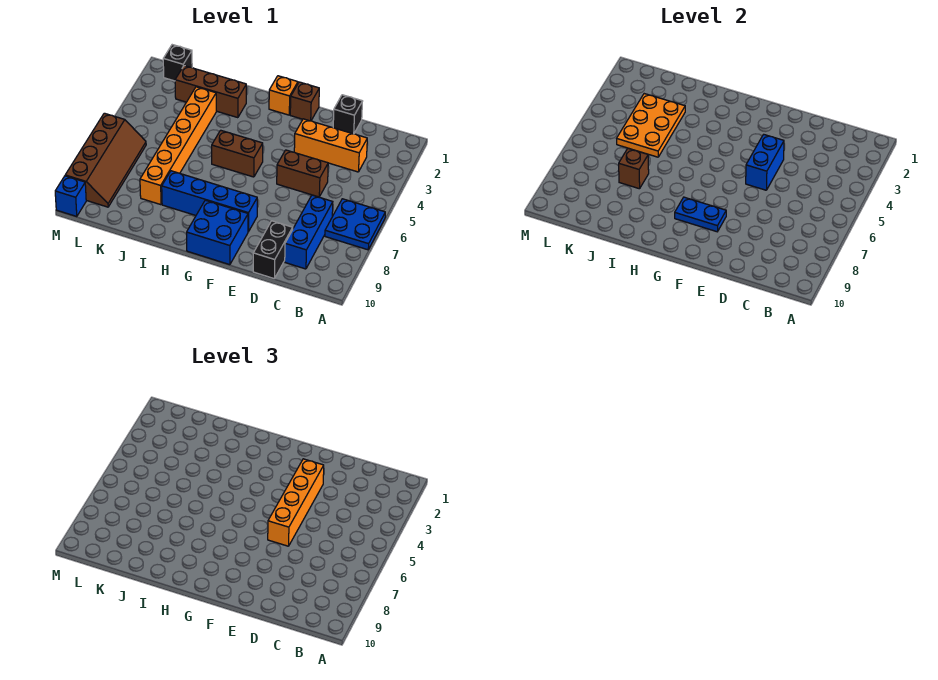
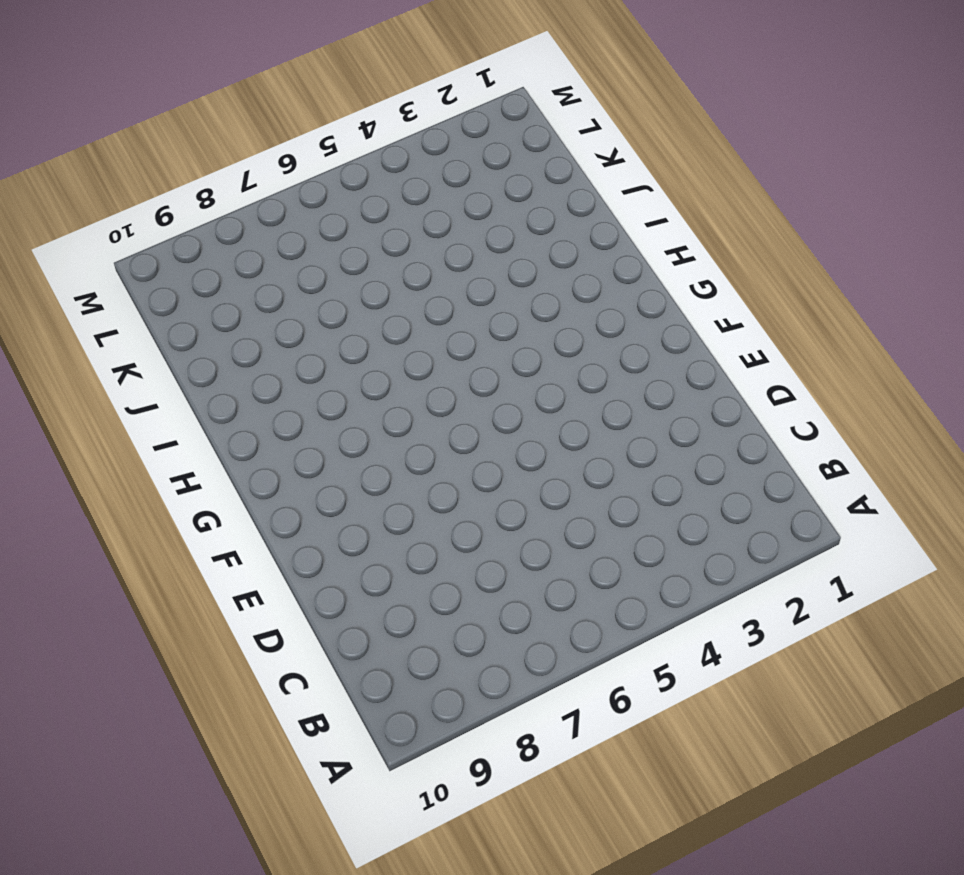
none -> blue 2x2 plate [325,199,385,250]
none -> orange 1x3 brick [294,119,367,172]
none -> blue 1x3 brick [285,195,333,269]

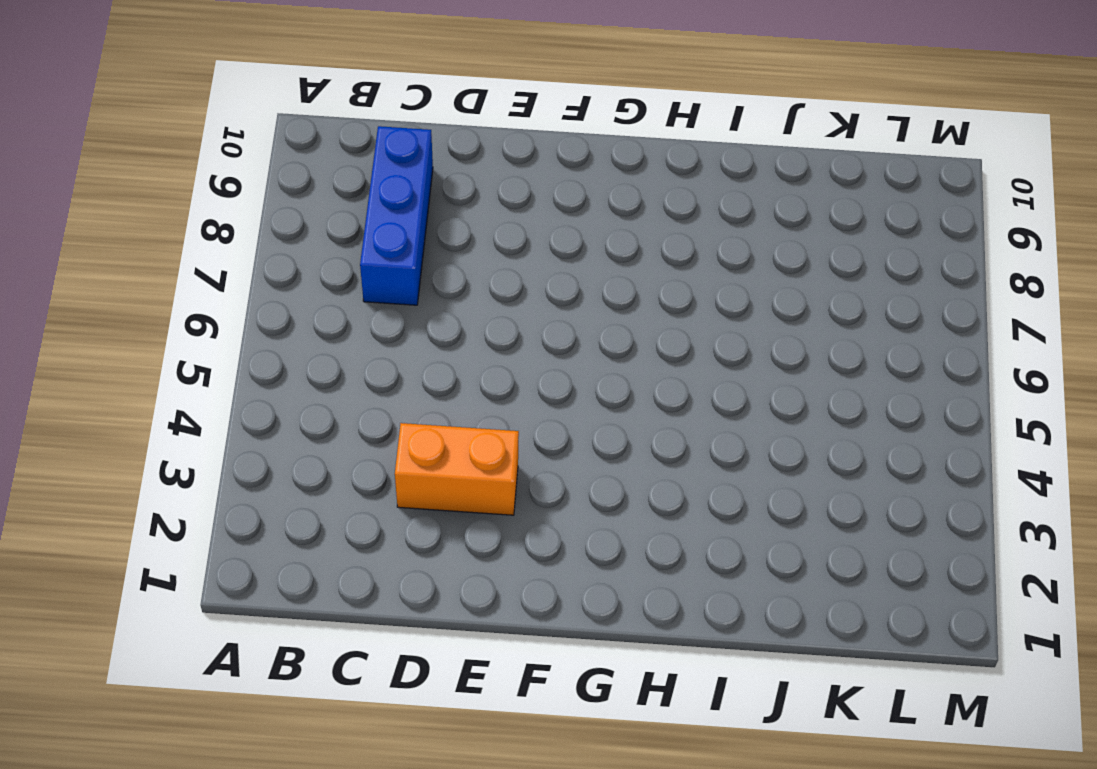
orange 1x2 brick [395,423,519,515] -> orange 1x3 brick [294,119,367,172]
none -> blue 2x2 plate [325,199,385,250]
none -> black 1x1 brick [333,95,363,134]
none -> brown 1x2 brick [277,150,328,197]

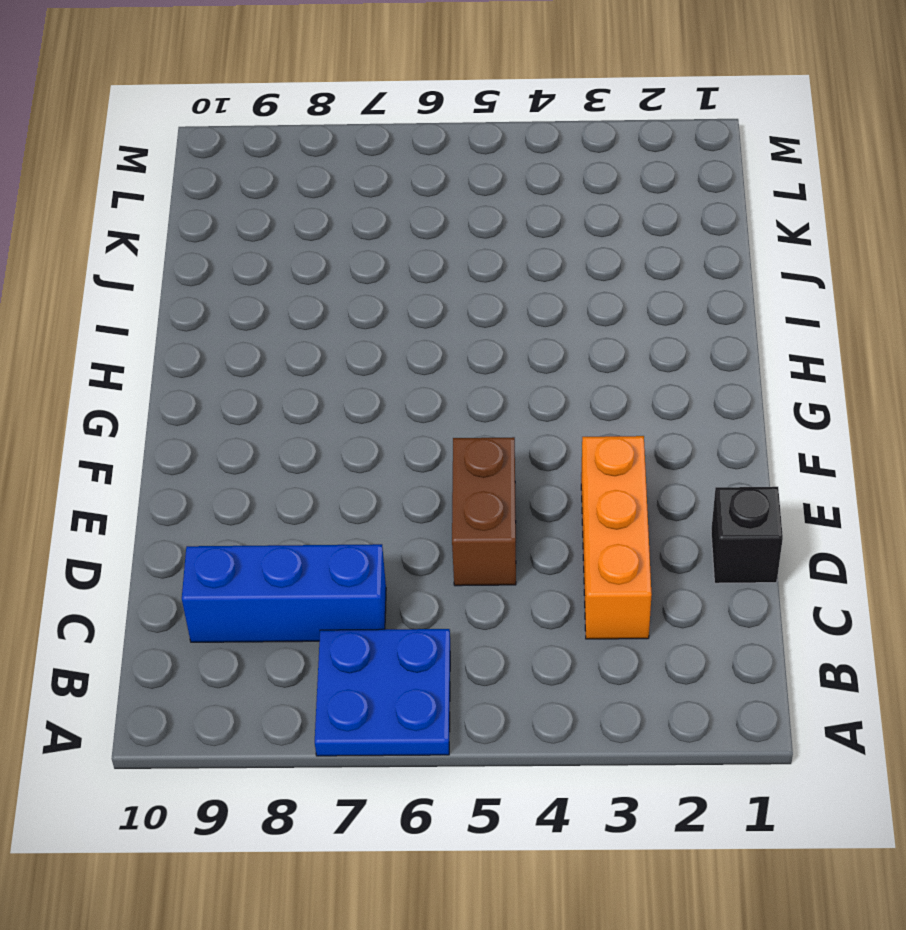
none -> black 1x2 brick [253,221,293,279]
none -> brown 1x1 brick [290,82,319,121]
none -> blue 1x4 brick [162,171,257,232]

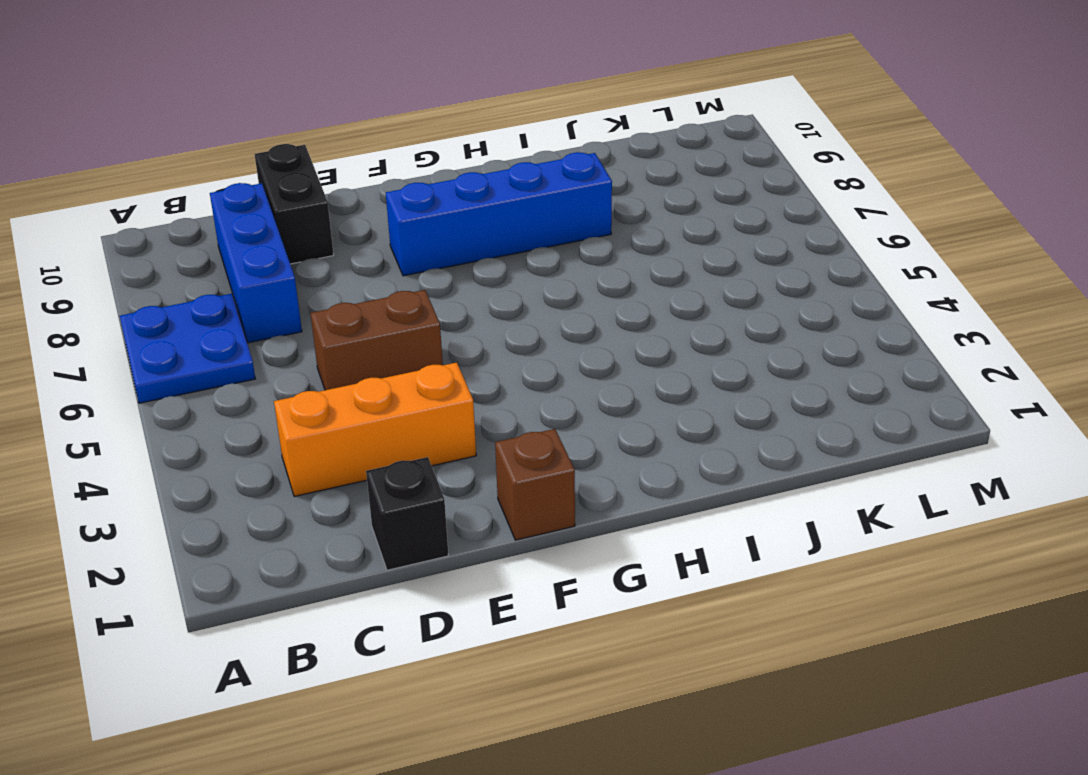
none -> blue 2x2 brick [187,200,248,265]
none -> orange 1x1 brick [269,76,298,115]
none -> brown 1x2 brick [212,130,263,177]

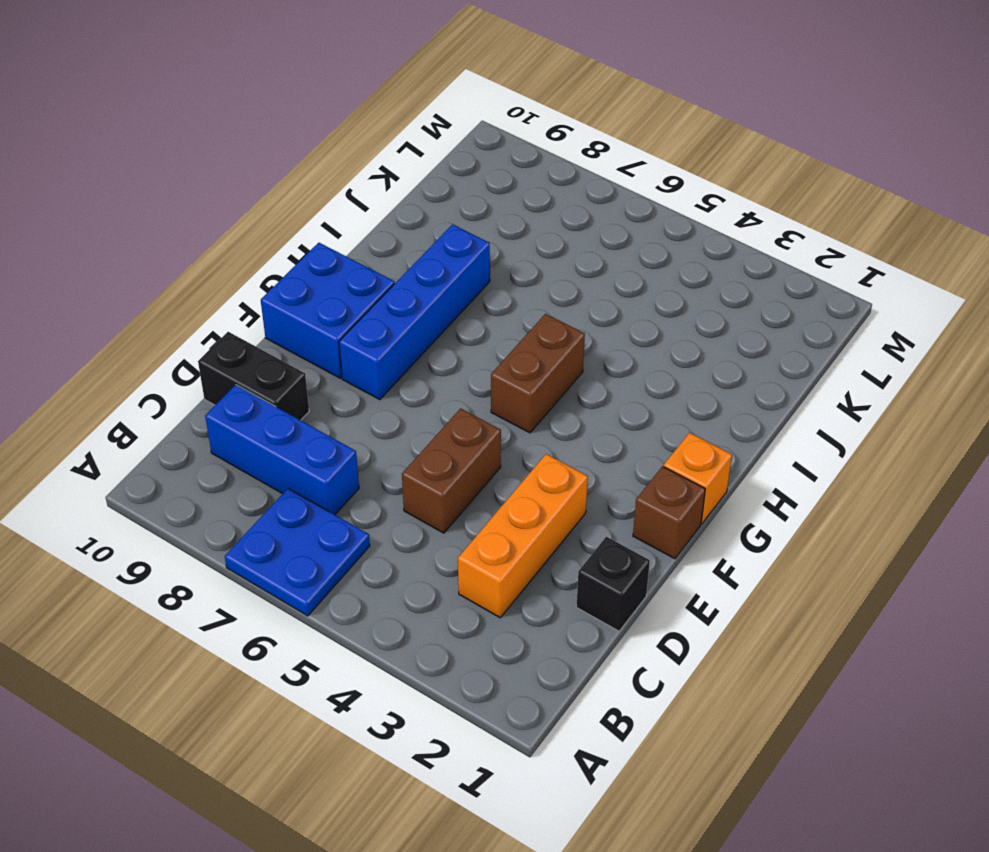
none -> brown 1x3 brick [175,66,246,118]
none -> orange 1x6 brick [140,87,216,205]
none -> black 1x1 brick [163,45,192,81]

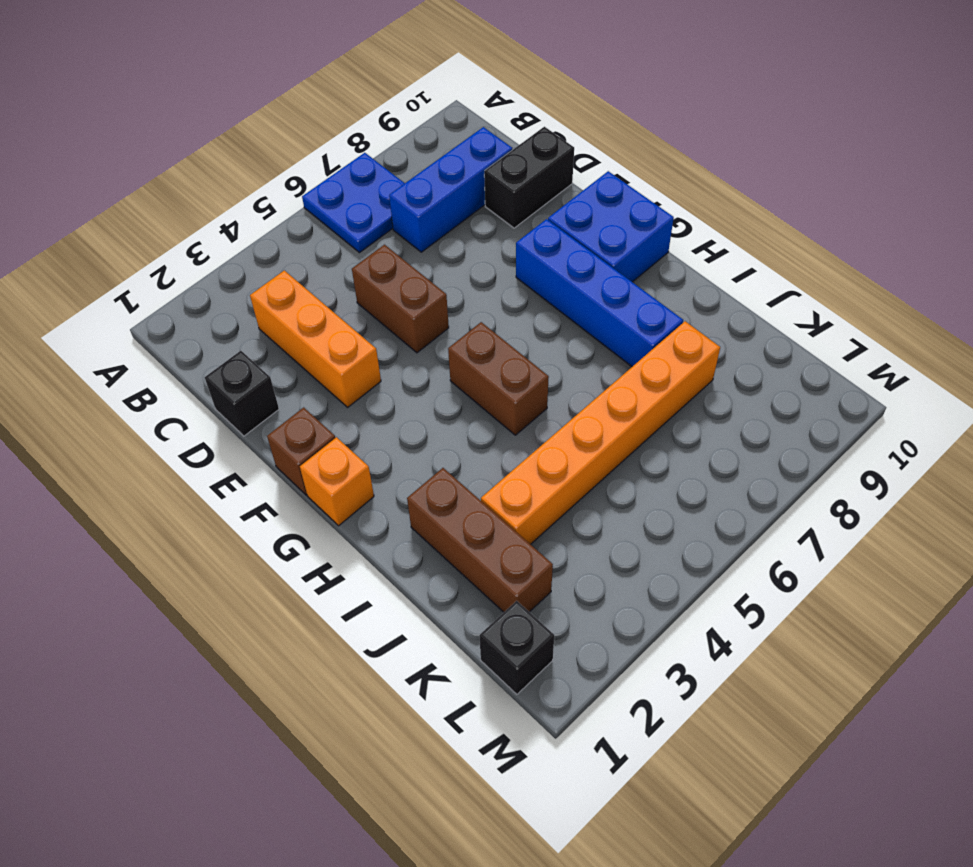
none -> brown 2x4 slope [65,113,146,207]
none -> blue 1x1 brick [55,176,86,216]
none -> blue 1x2 brick [746,134,784,190]

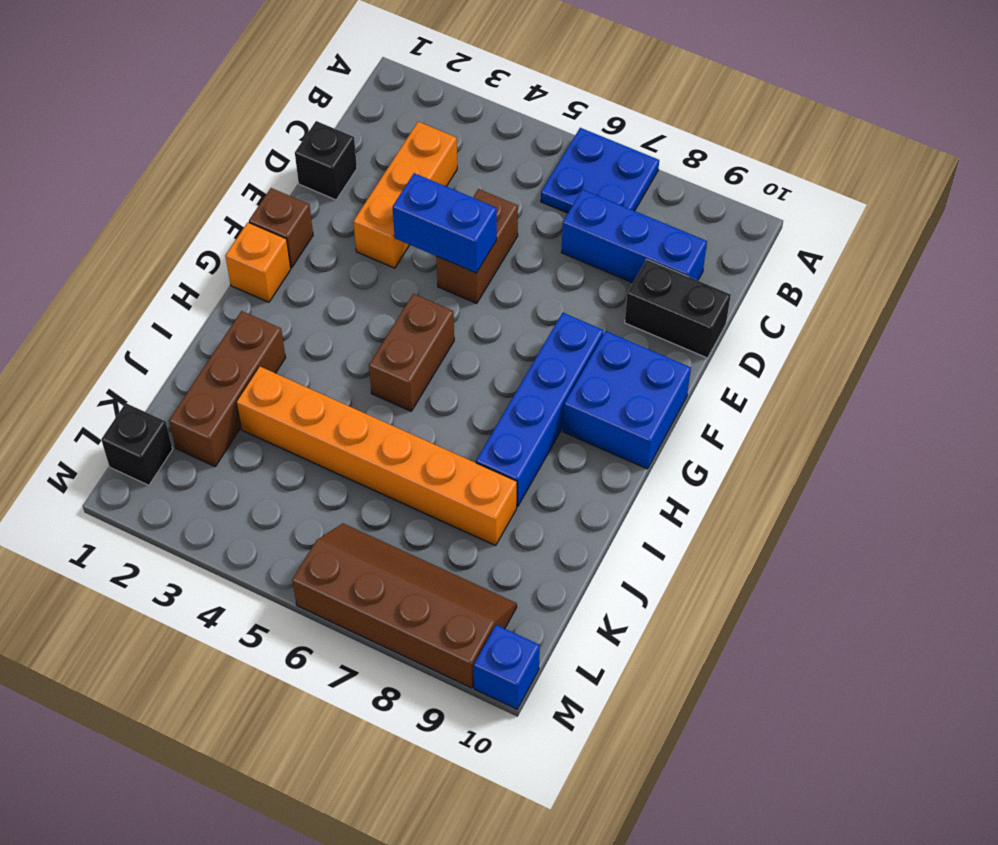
none -> blue 1x2 plate [675,197,726,232]
none -> orange 2x3 plate [617,94,685,157]
none -> brown 1x1 brick [619,148,649,189]

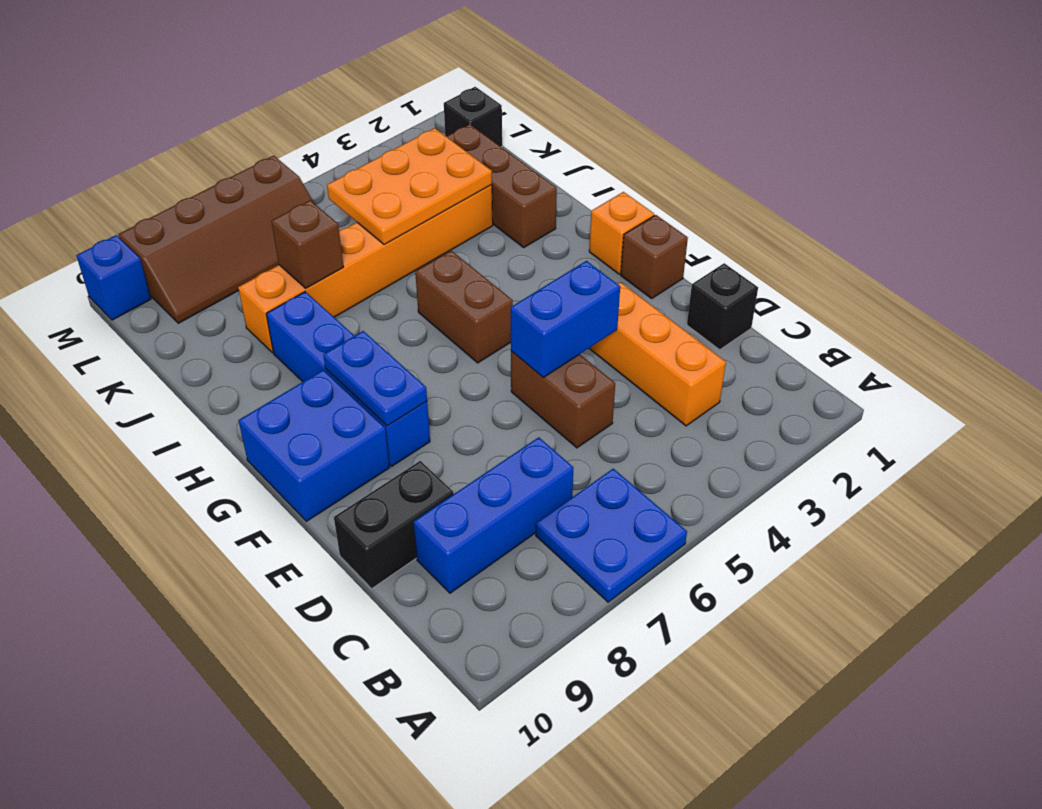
none -> orange 1x4 brick [268,459,324,546]

